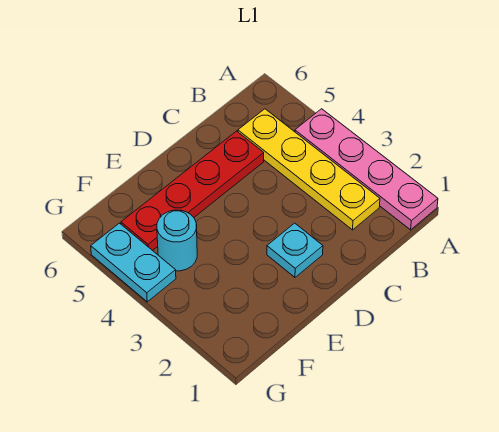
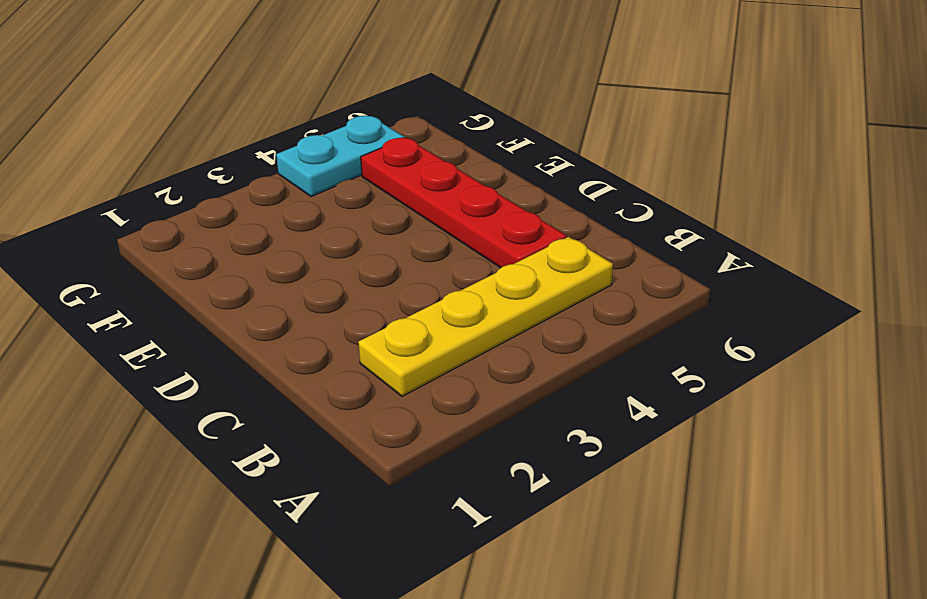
none -> pink 1x4 plate [295,109,438,230]
none -> cyan 1x1 plate [267,223,323,277]

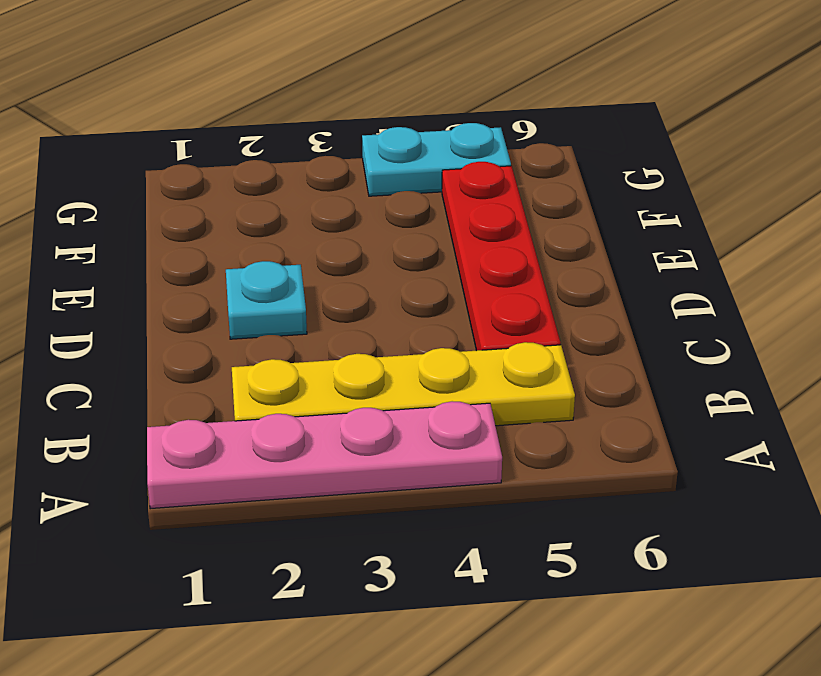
none -> cyan 1x1 round brick [157,210,197,271]

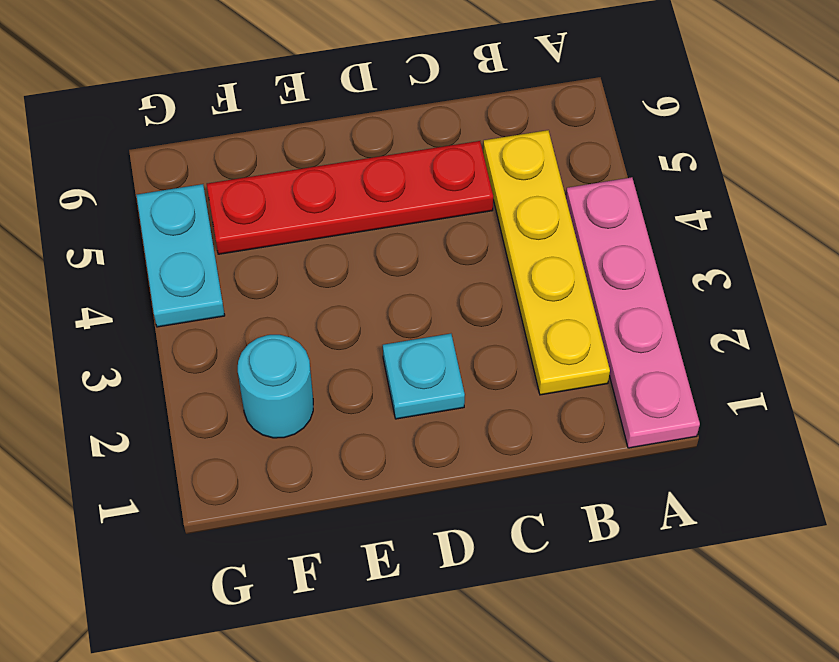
cyan 1x1 round brick [238,335,313,438] -> cyan 1x1 round brick moved to [157,210,197,271]

